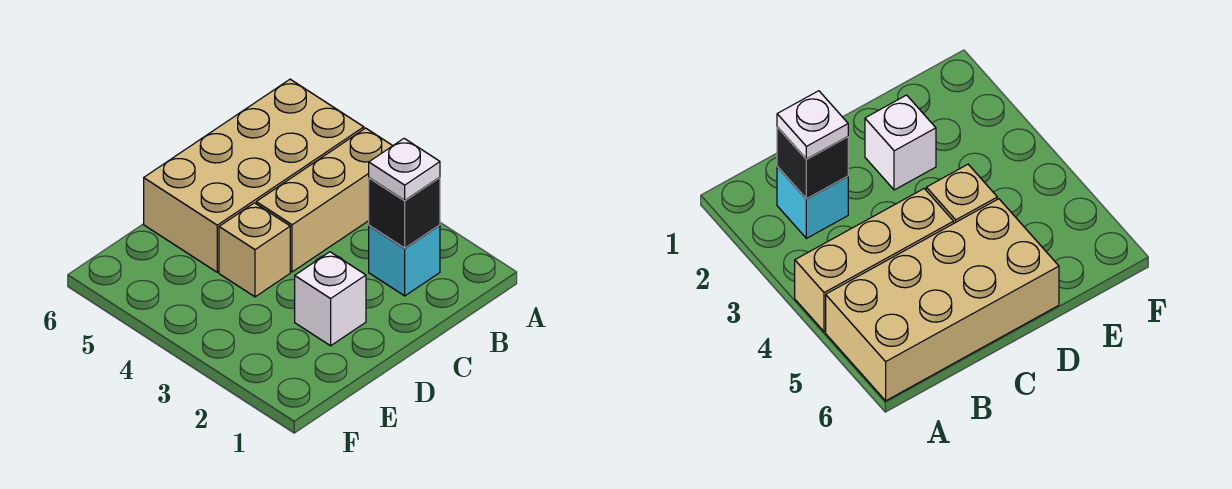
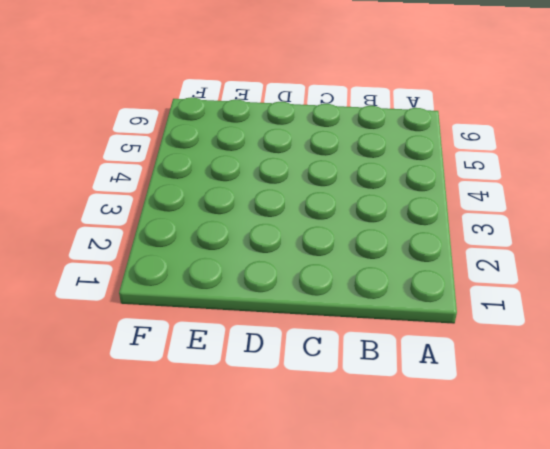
none -> tan 1x3 brick [256,128,393,272]
none -> tan 2x4 brick [144,79,364,272]

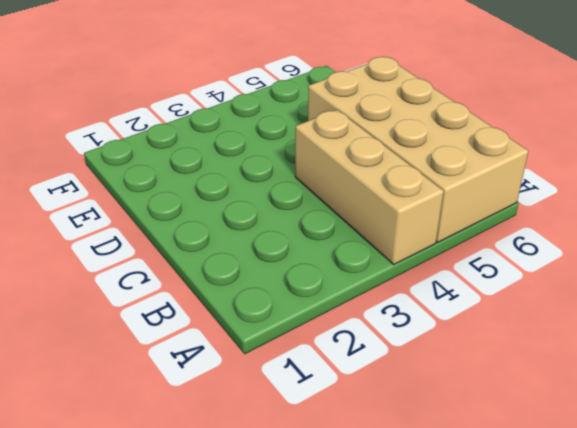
none -> cyan 1x1 brick [369,225,440,296]
none -> white 1x1 brick [295,252,366,346]

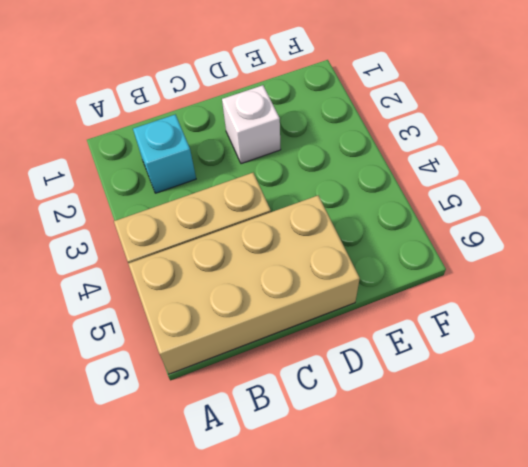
none -> tan 1x1 brick [219,203,290,297]
none -> black 1x1 brick [369,177,440,248]

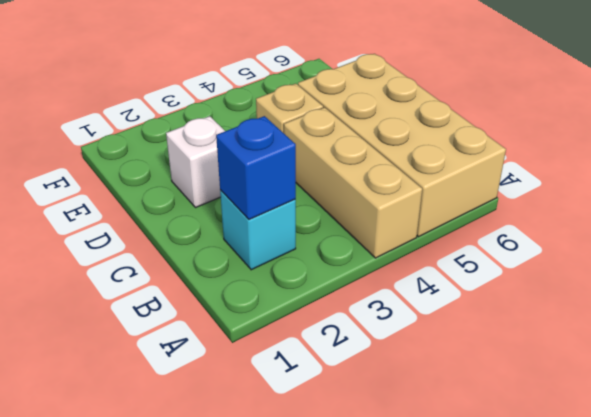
blue 1x1 brick [216,116,296,219] -> black 1x1 brick [369,177,440,248]
none -> white 1x1 plate [369,139,440,201]

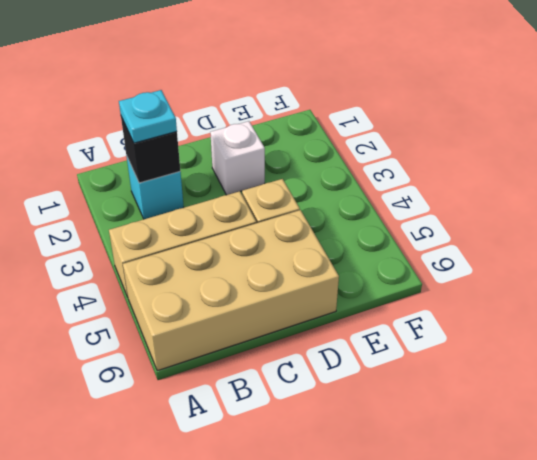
cyan 1x1 plate [119,90,177,143] -> white 1x1 plate [369,139,440,201]

